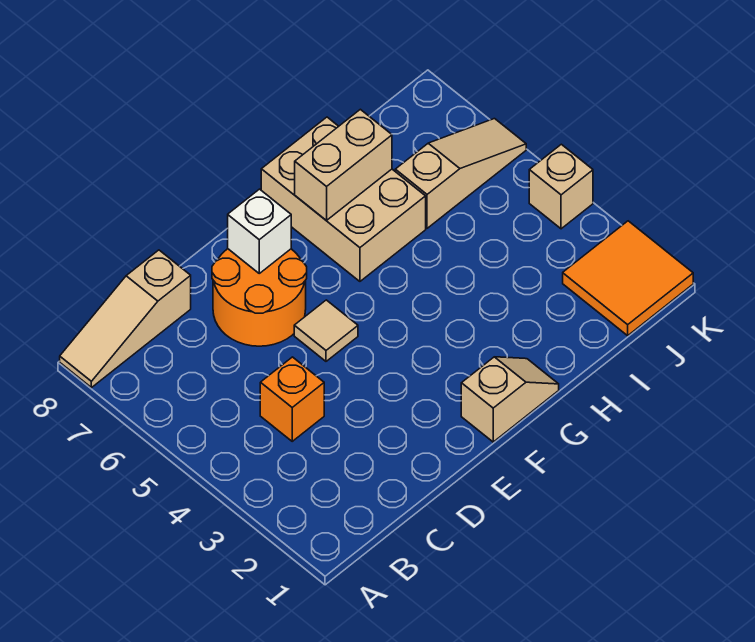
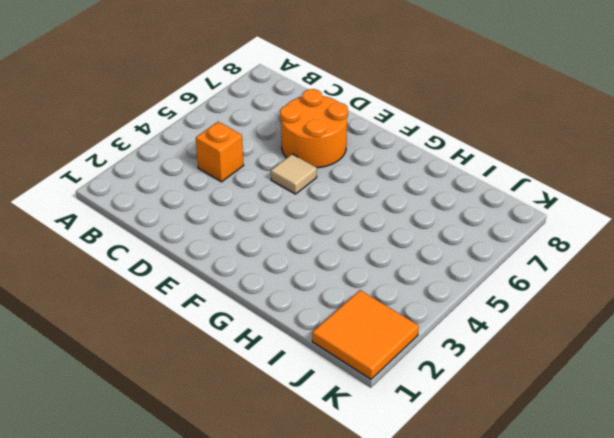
none -> tan 1x3 slope [60,250,191,388]
none -> tan 1x2 slope [461,357,559,442]

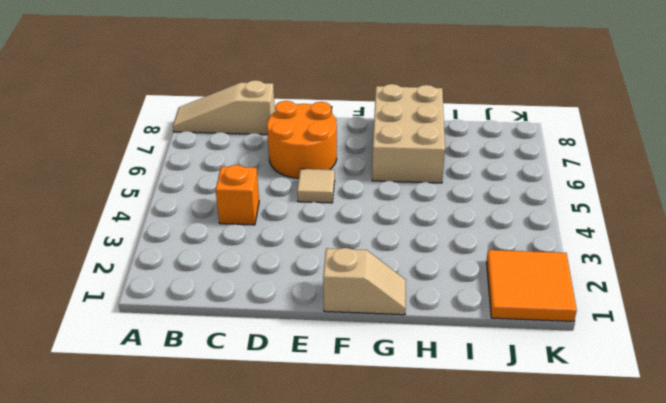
none -> tan 1x3 slope [395,119,526,228]
none -> tan 1x1 brick [529,144,593,229]

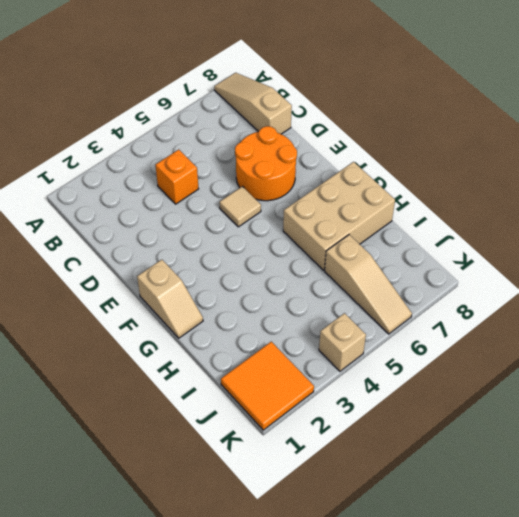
none -> white 1x1 brick [228,189,291,273]
none -> tan 1x2 brick [295,109,392,220]

